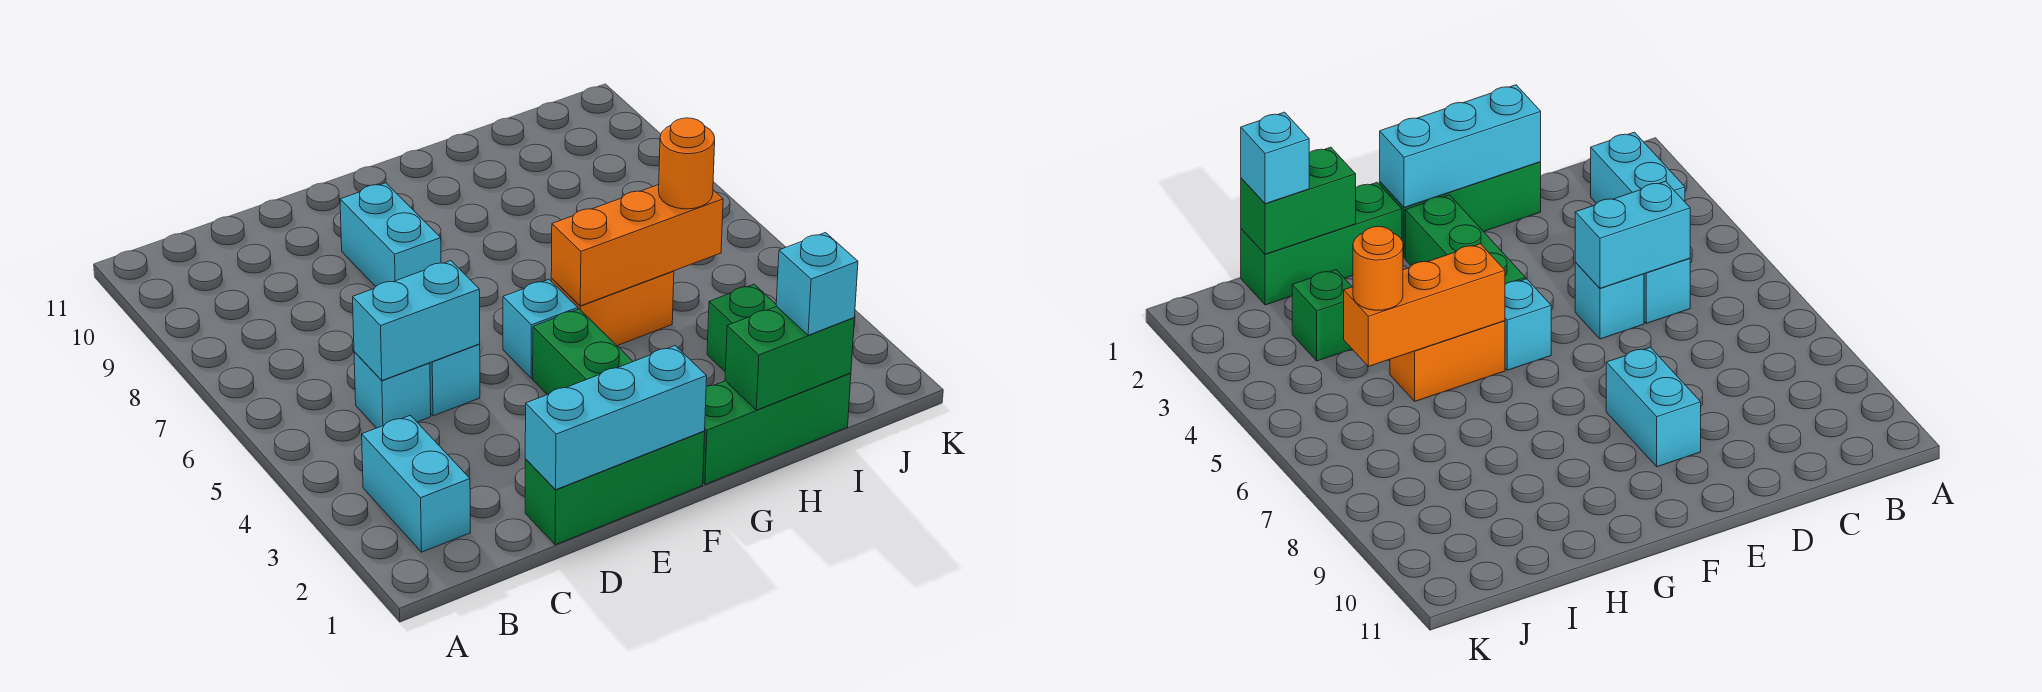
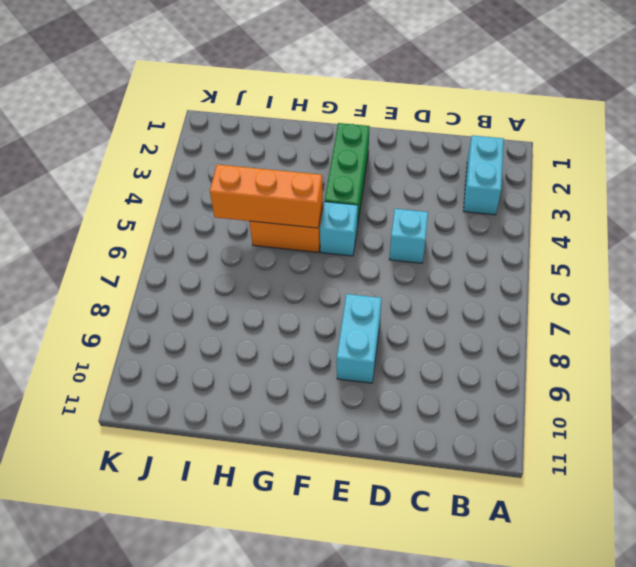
none -> cyan 1x1 brick [354,352,431,428]
none -> green 1x3 brick [525,431,705,545]
none -> green 1x3 brick [703,373,851,484]

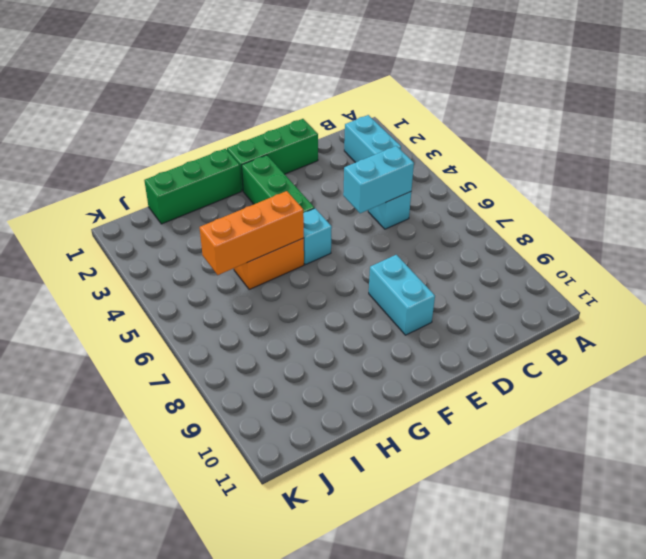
none -> cyan 1x1 brick [430,344,480,416]
none -> green 1x1 brick [707,284,776,371]
none -> cyan 1x3 brick [525,346,707,490]

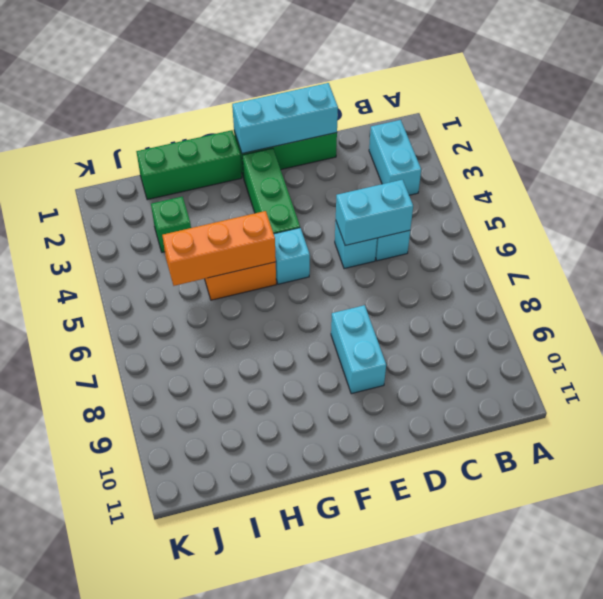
none -> green 1x2 brick [725,306,854,410]
none -> cyan 1x1 brick [776,233,858,335]
none -> orange 1x1 round brick [659,118,715,209]

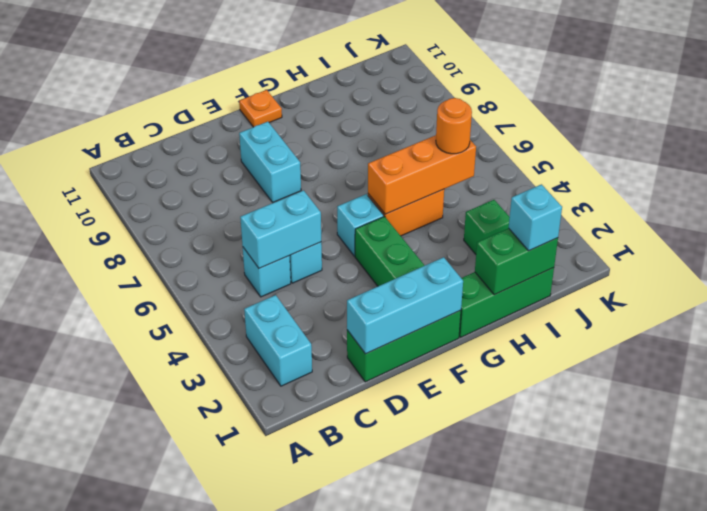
orange 1x1 plate [239,90,282,127] -> none

